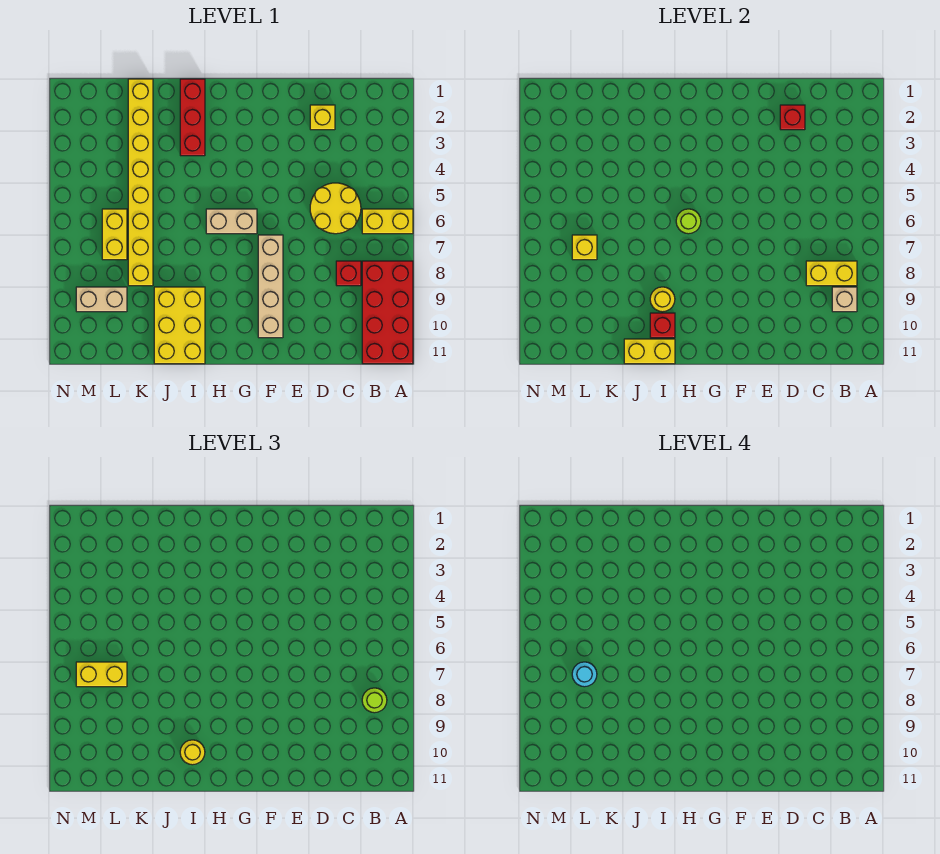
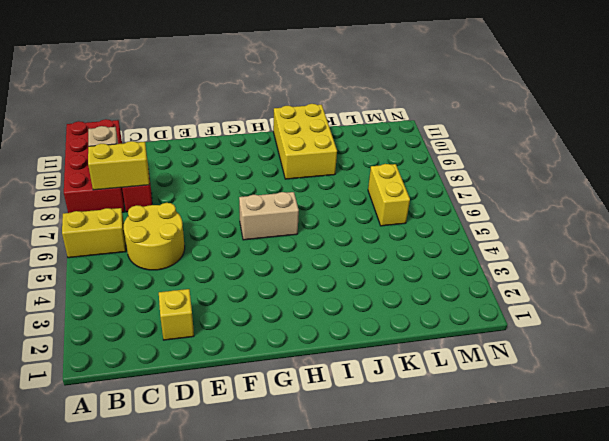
none -> tan 1x4 brick [258,235,283,338]
none -> red 1x3 brick [180,79,205,156]
none -> yellow 1x8 brick [128,79,153,286]

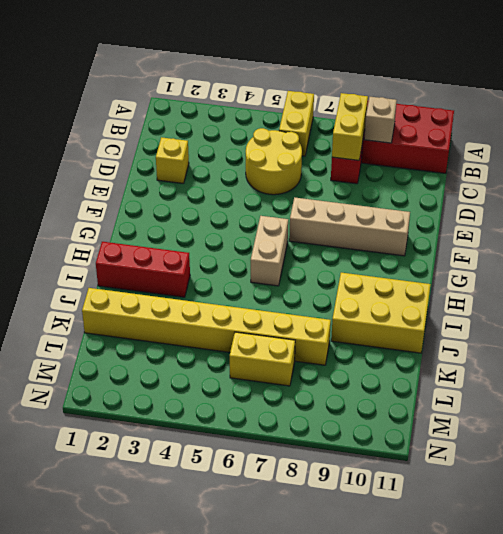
none -> tan 1x2 brick [76,287,127,312]
none -> red 1x1 brick [780,105,805,130]
none -> lime 1x1 round brick [676,209,701,234]

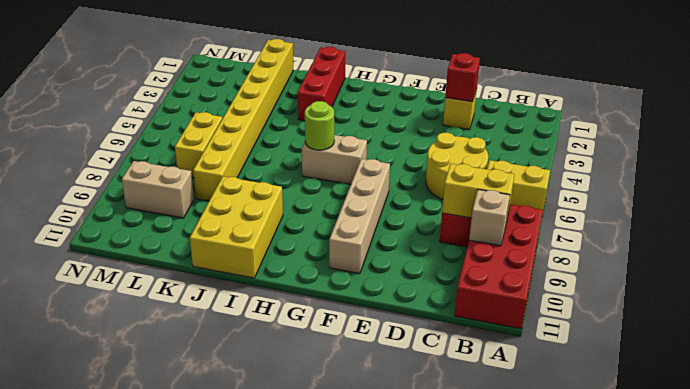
none -> yellow 1x1 round brick [650,287,675,312]
none -> red 1x1 brick [650,313,675,338]
none -> yellow 1x2 brick [624,339,675,364]

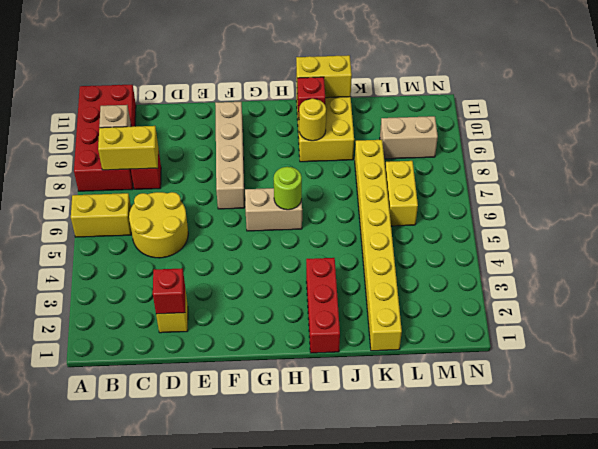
none -> yellow 1x1 brick [572,235,597,260]
none -> lime 1x1 round brick [362,688,387,713]
none -> yellow 1x1 round brick [180,740,205,765]

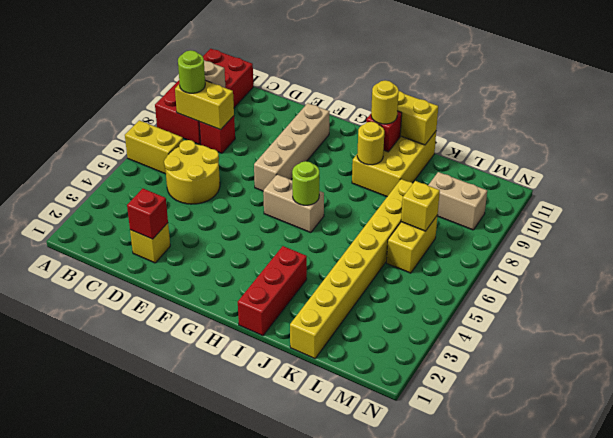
none -> yellow 1x2 brick [76,662,127,687]
none -> cyan 1x1 round brick [572,662,597,687]

